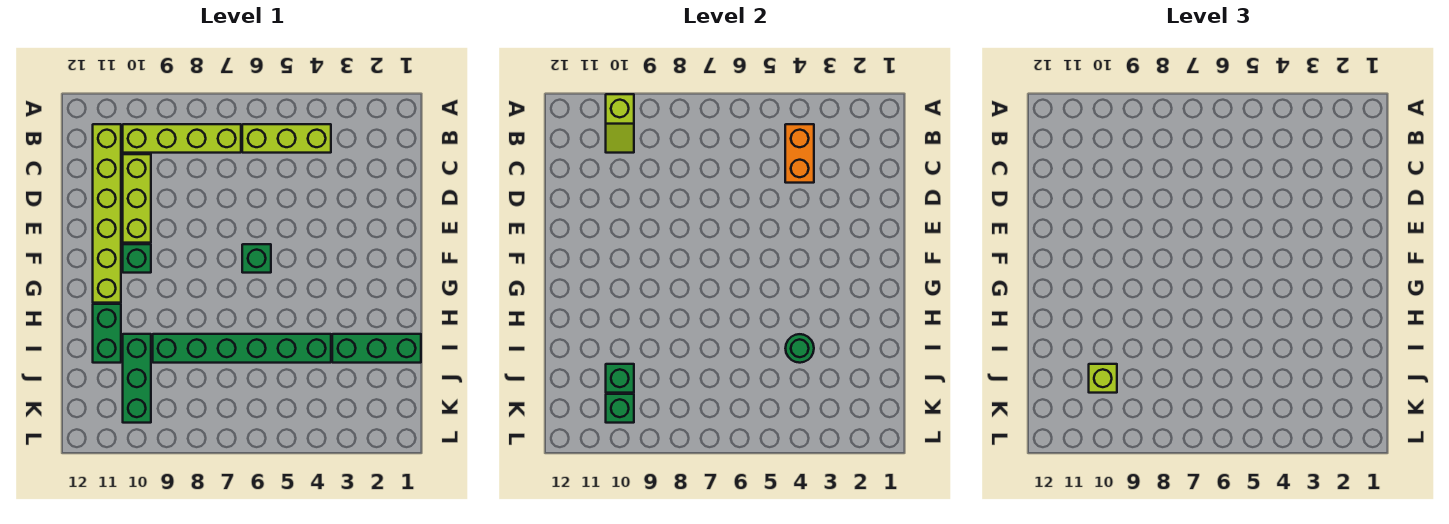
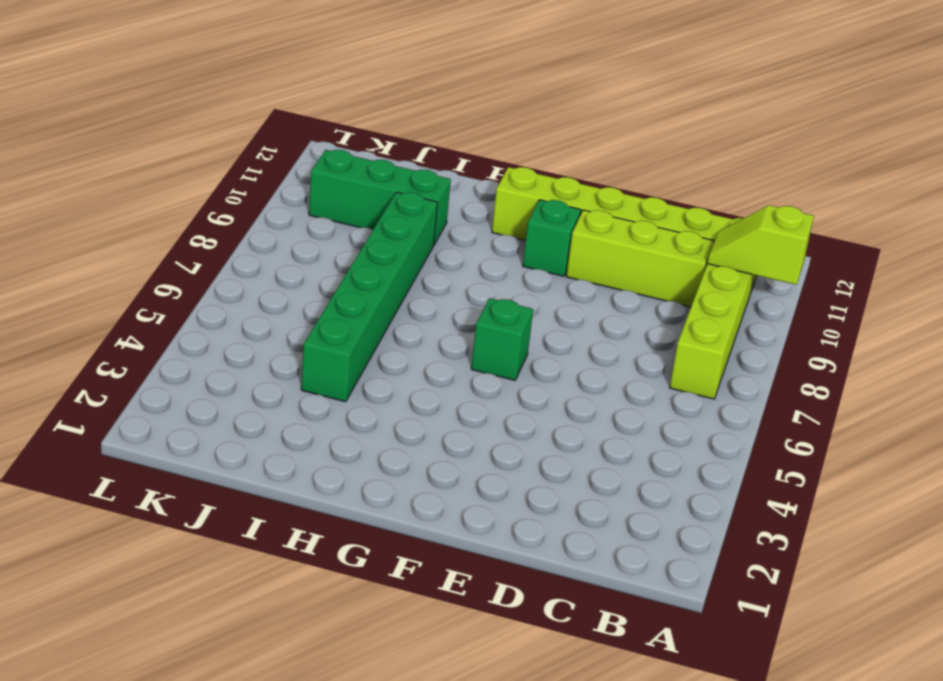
none -> lime 1x3 brick [242,124,331,153]
none -> green 1x2 brick [93,304,121,363]
none -> green 1x3 brick [332,334,421,363]

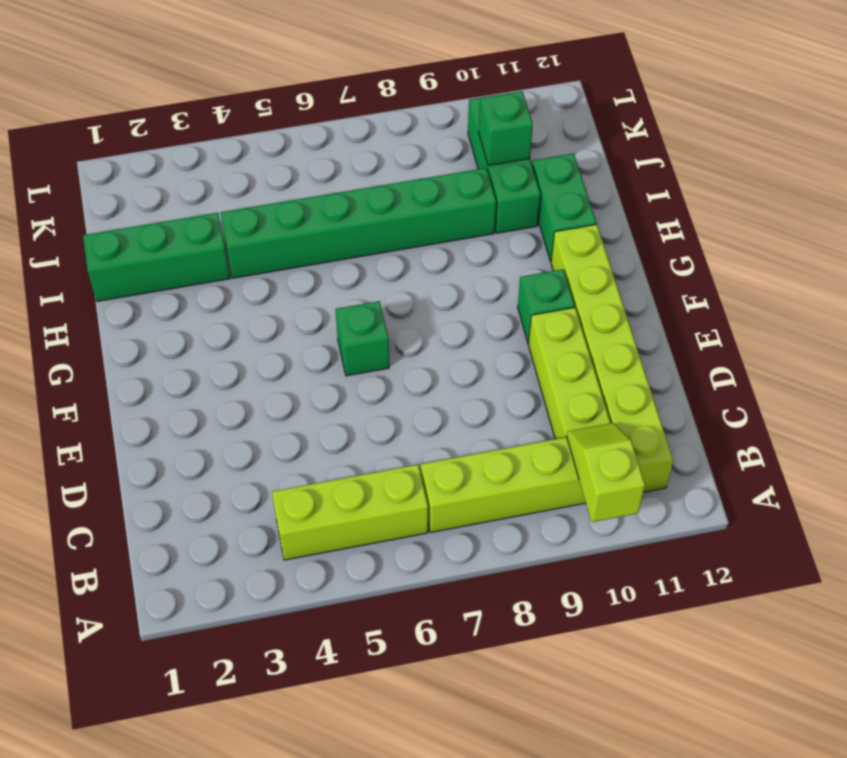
none -> orange 1x2 brick [785,124,814,183]
none -> green 1x1 round brick [785,334,814,363]
none -> green 1x1 brick [606,394,634,423]

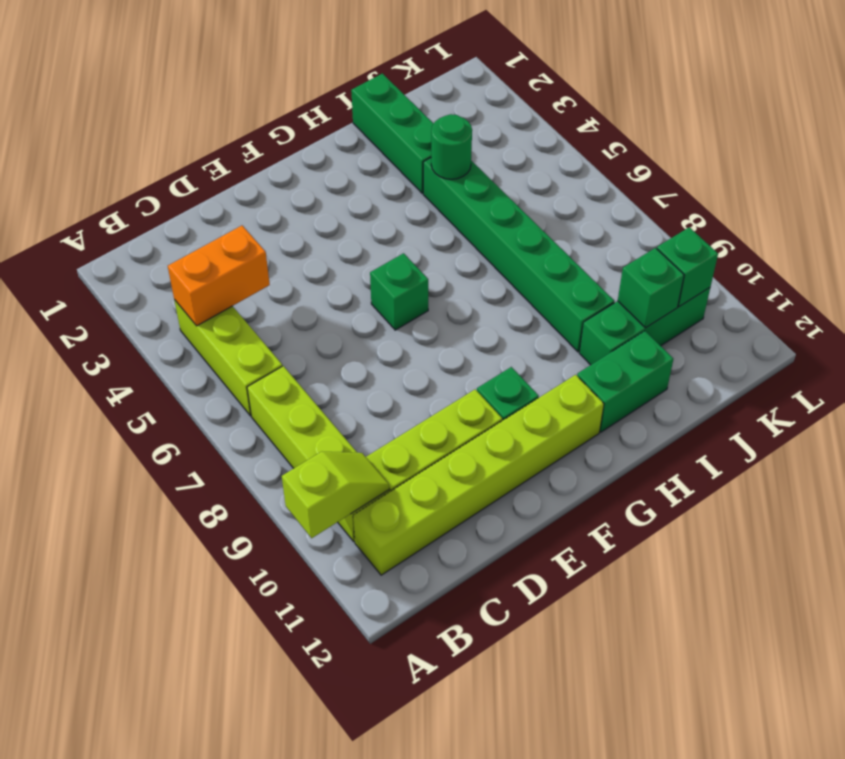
none -> lime 1x1 brick [1089,364,1117,393]

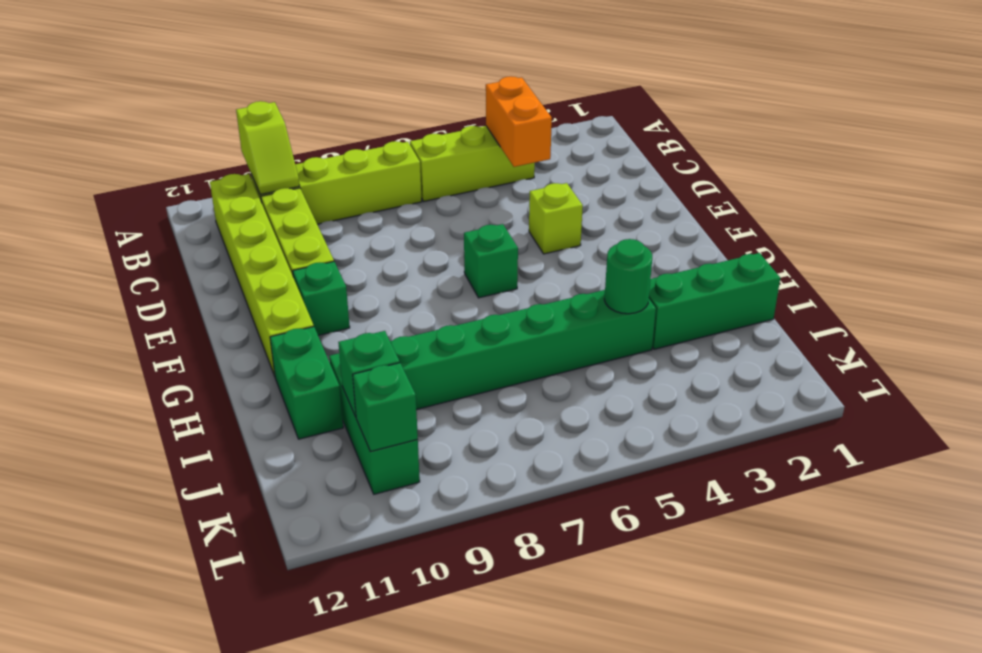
lime 1x1 brick [529,183,583,254] -> lime 1x1 brick moved to [1089,364,1117,393]

